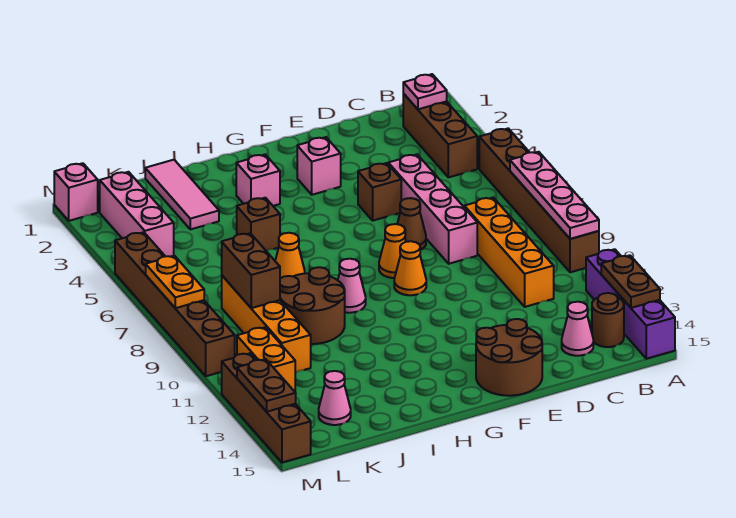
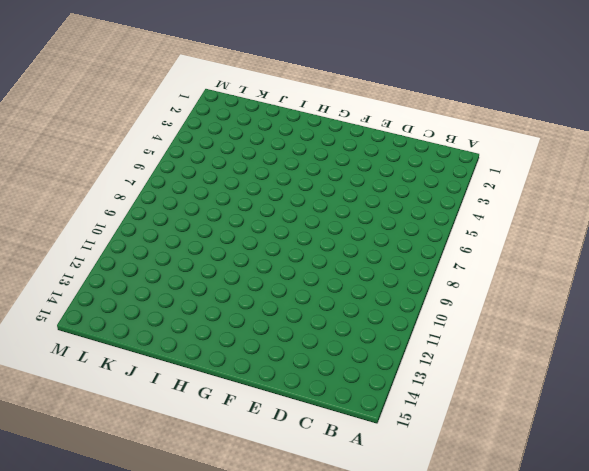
none -> brown 1x6 brick [479,128,599,272]
none -> purple 1x4 brick [586,249,675,359]
none -> brown 1x3 brick [403,94,477,177]
none -> brown 1x1 round brick [592,293,624,347]

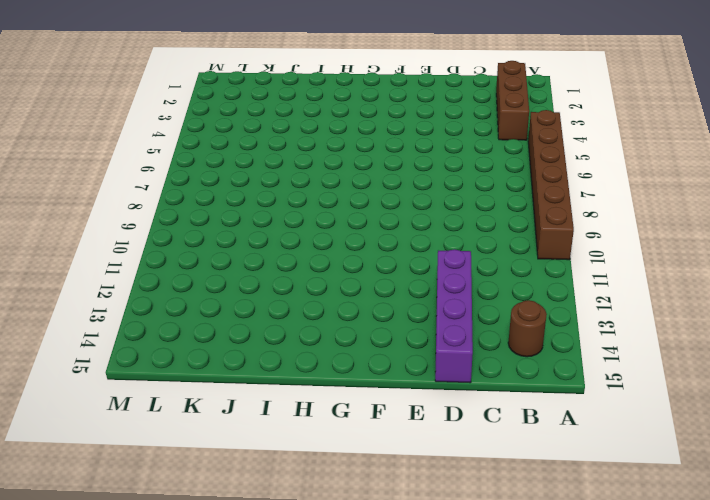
purple 1x4 brick [435,249,473,383] -> purple 1x4 brick moved to [586,249,675,359]
none -> orange 1x4 brick [464,198,554,307]
none -> pink 1x1 cone [562,302,593,356]
none -> pink 1x4 brick [388,155,477,264]
none -> brown 1x1 brick [358,163,401,221]

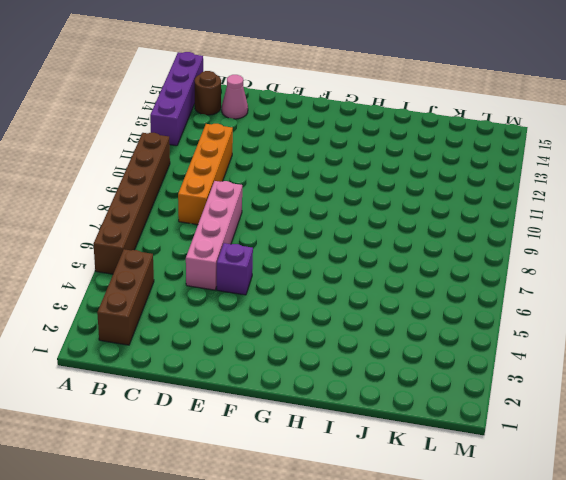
purple 1x1 brick [217,243,253,295] -> brown 1x1 brick [358,163,401,221]
none -> brown 1x1 cone [397,198,426,250]
none -> brown 2x2 round brick [476,319,542,396]
none -> pink 1x1 brick [297,137,341,195]
none -> orange 1x1 cone [379,224,406,278]

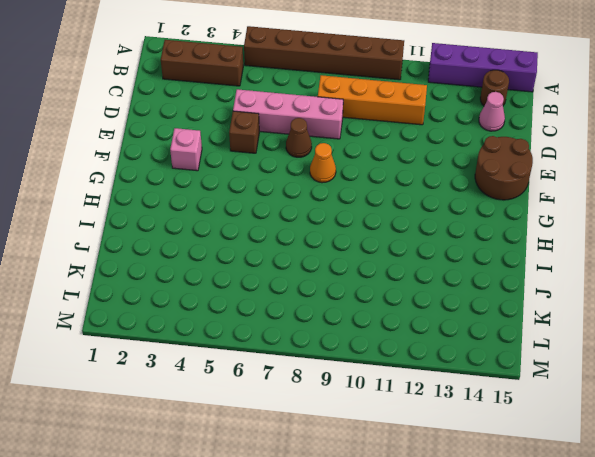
none -> orange 1x1 cone [394,241,426,295]
none -> pink 1x1 brick [236,155,280,206]
none -> pink 1x1 cone [338,259,366,313]
none -> brown 1x1 brick [237,198,280,251]

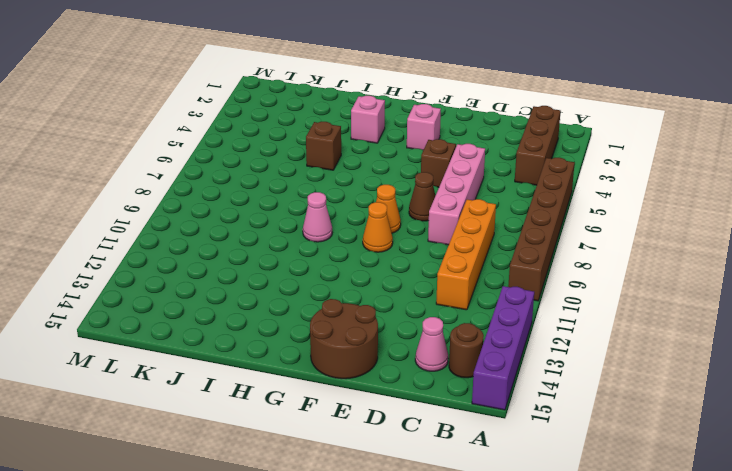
none -> orange 1x1 cone [275,233,305,278]
none -> brown 2x2 round brick [280,267,345,344]
none -> pink 1x3 tile [145,160,219,229]
none -> orange 1x4 brick [222,276,311,372]

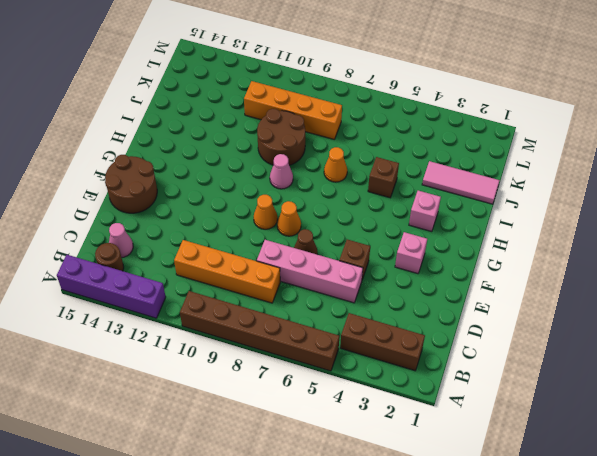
none -> pink 1x1 cone [319,371,351,425]
none -> pink 1x3 brick [100,172,174,257]
none -> orange 1x2 brick [237,327,295,392]
none -> pink 1x1 brick [54,163,98,221]

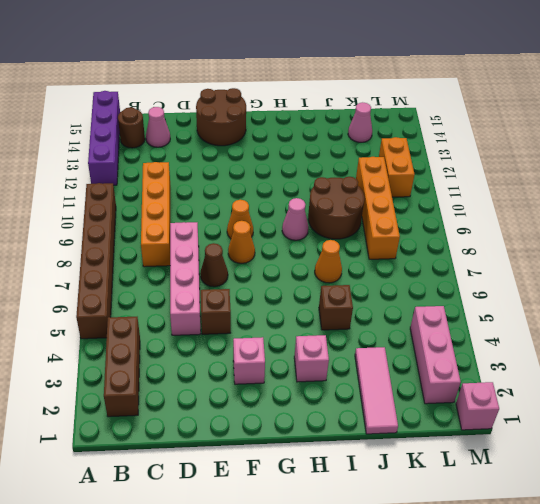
none -> brown 1x6 brick [115,232,235,376]
none -> brown 1x4 brick [222,353,311,463]
none -> pink 1x4 plate [510,152,599,239]
none -> brown 1x2 plate [601,255,660,308]

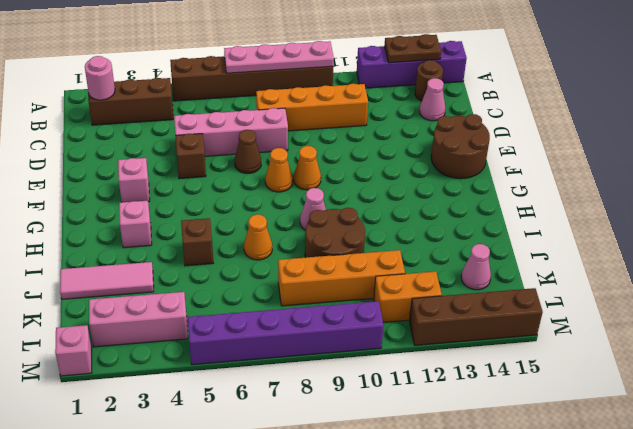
pink 1x1 round brick [85,56,115,100] -> pink 1x1 plate [403,74,447,109]
purple 1x6 brick [188,301,384,365] -> brown 1x6 brick [115,232,235,376]
none -> brown 1x2 brick [222,233,280,308]
none -> orange 1x2 plate [146,256,204,308]
none -> brown 1x2 plate [237,359,296,412]

